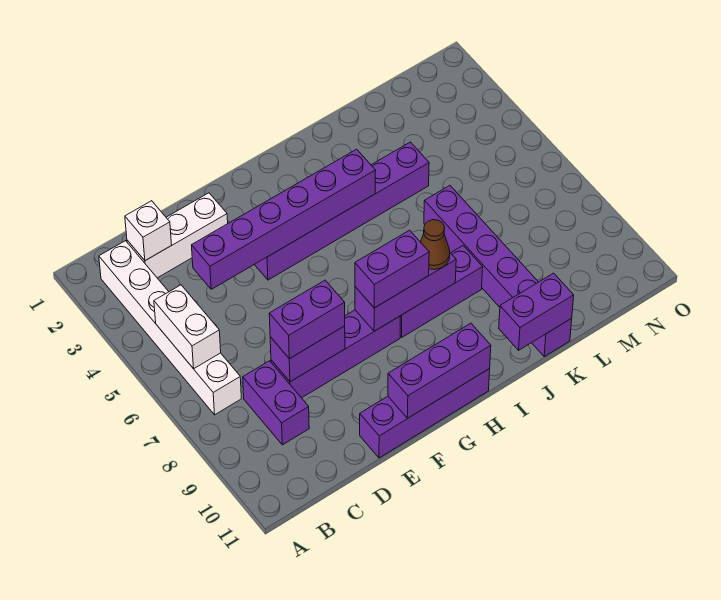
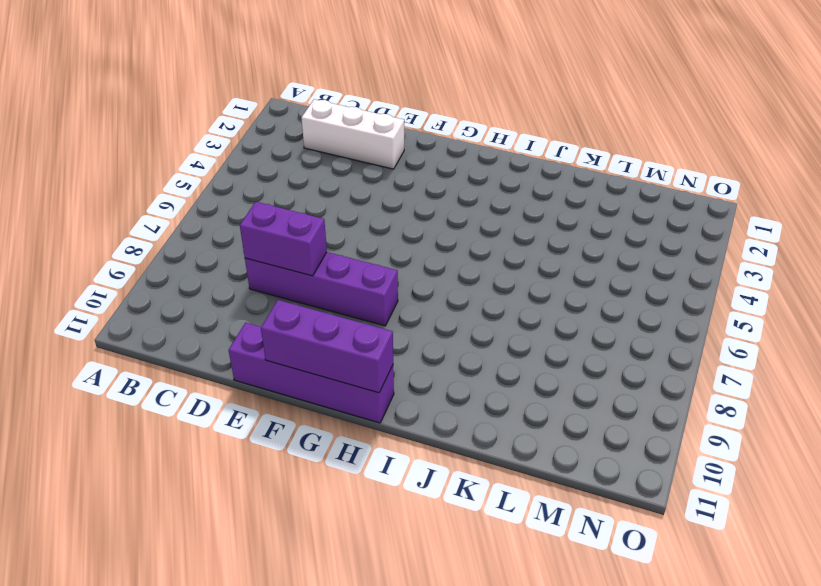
none -> white 1x6 brick [99,241,241,415]
none -> purple 1x2 brick [243,361,309,445]
none -> purple 1x6 brick [255,142,429,280]

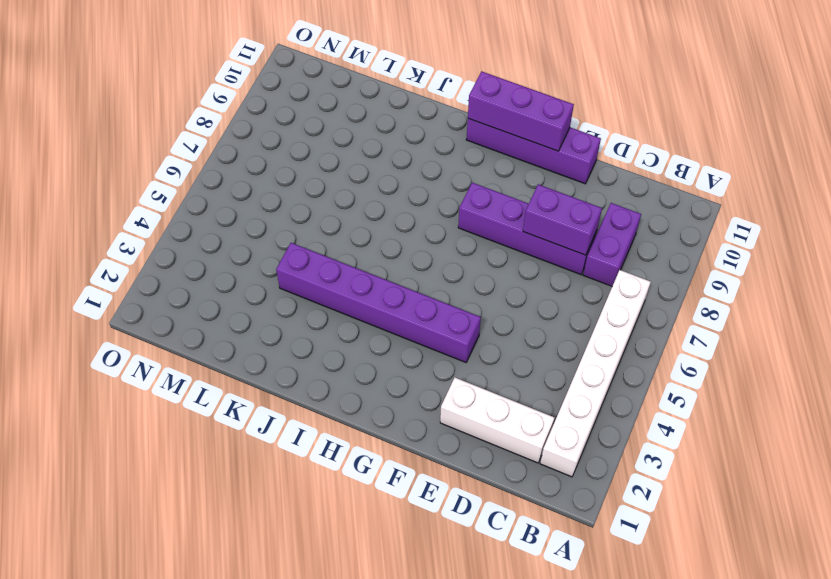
none -> purple 1x3 brick [400,246,483,338]
none -> purple 1x6 brick [424,186,572,356]
none -> white 1x2 brick [154,285,221,369]

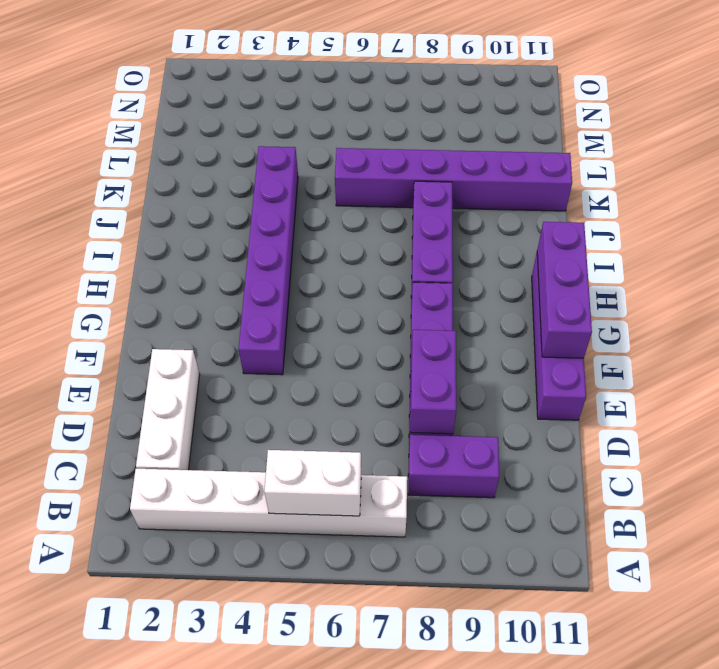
none -> white 1x1 brick [125,201,172,261]
none -> purple 1x6 brick [192,149,376,289]
none -> purple 1x3 brick [355,253,456,331]

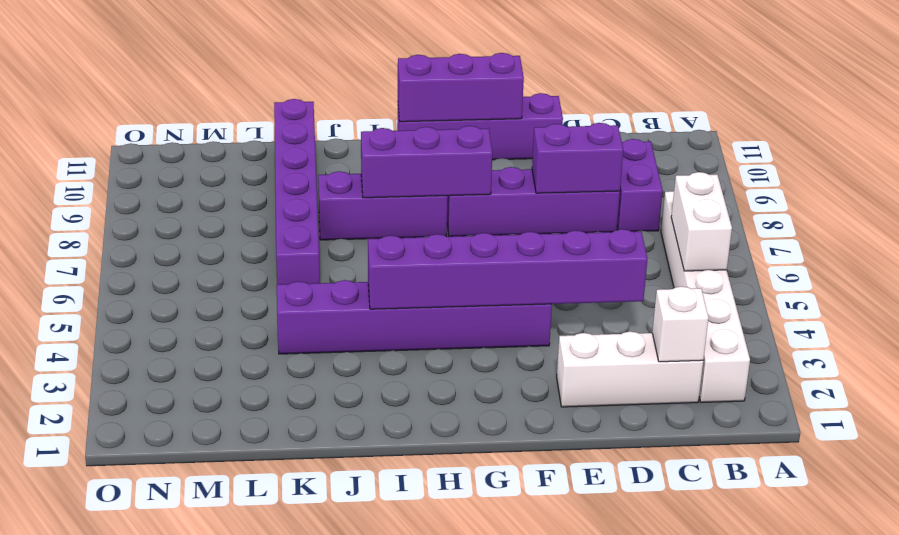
none -> purple 1x2 brick [499,273,574,350]
none -> purple 1x2 brick [269,280,345,359]
none -> purple 1x2 brick [355,230,429,308]

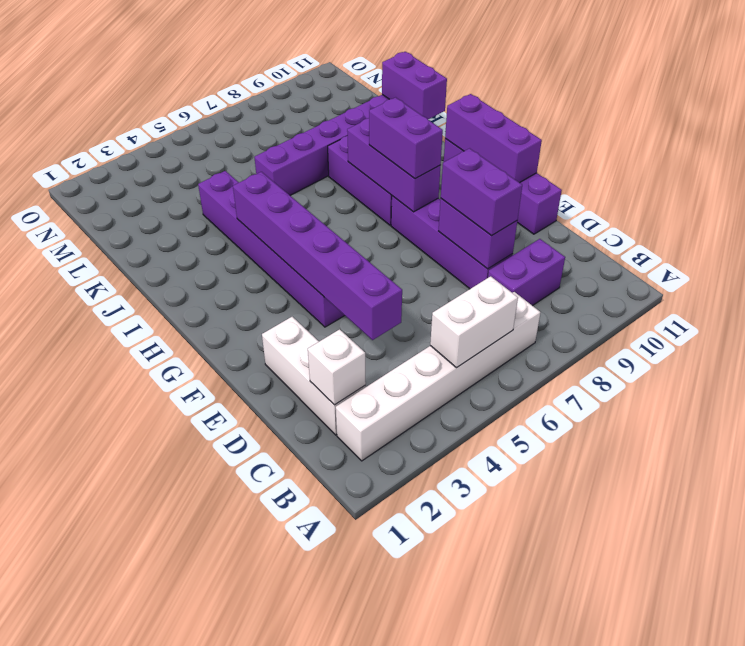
none -> brown 1x1 cone [421,220,450,269]

